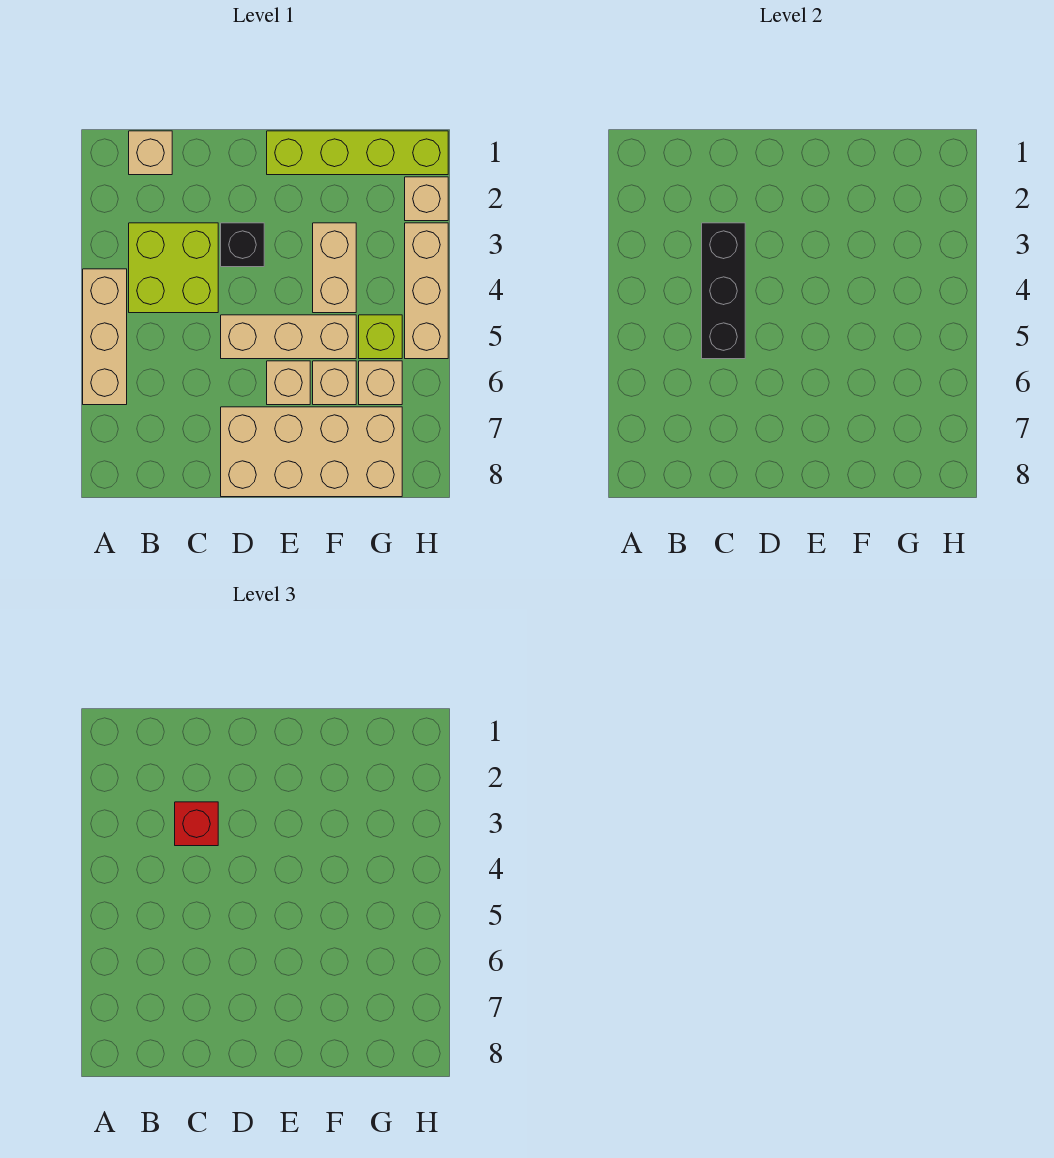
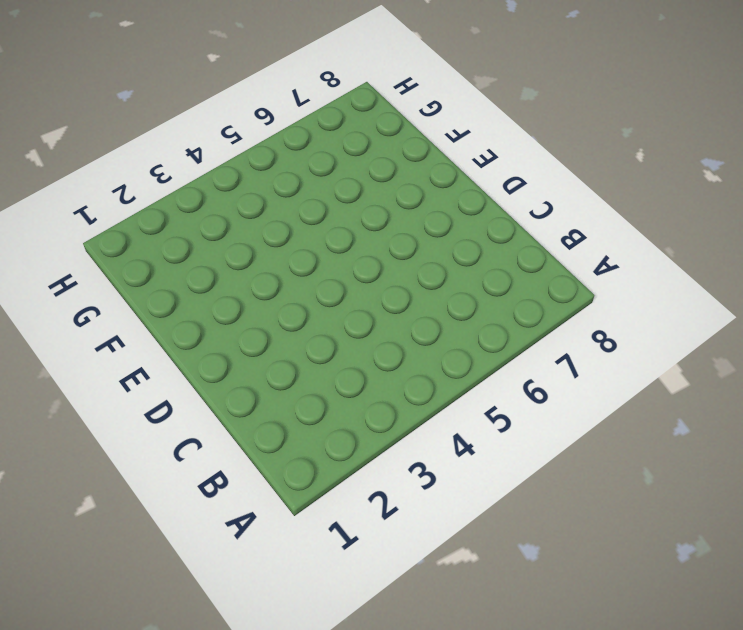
none -> tan 1x3 brick [83,269,127,405]
none -> tan 1x1 brick [129,131,172,175]
none -> lime 2x2 brick [129,223,218,313]

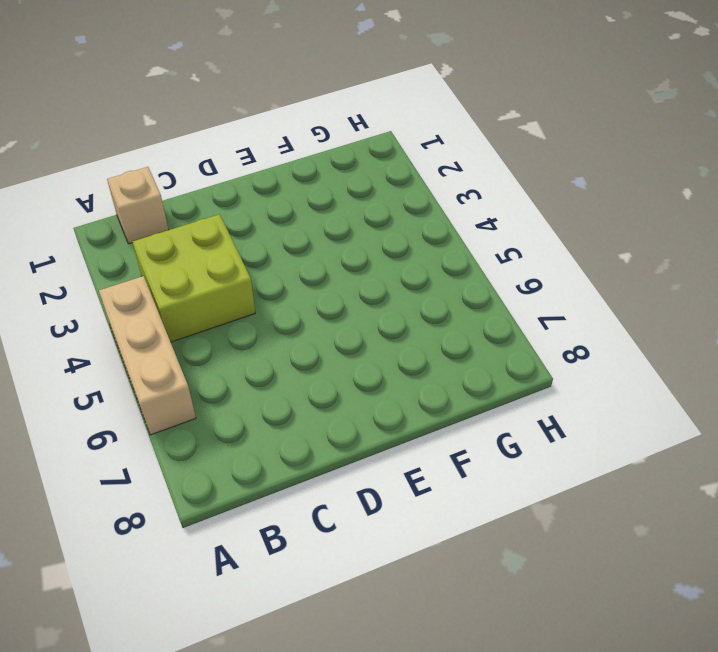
none -> black 1x1 brick [221,223,264,267]
none -> tan 1x3 brick [221,315,356,359]
none -> tan 2x4 brick [221,407,402,497]

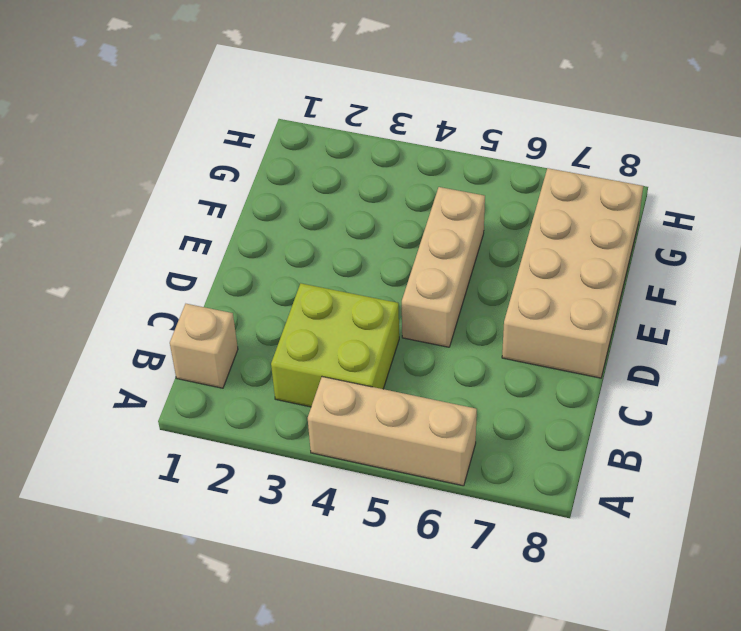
none -> black 1x1 brick [221,223,264,267]
none -> lime 1x4 brick [267,131,448,175]
none -> tan 1x1 brick [267,361,310,405]

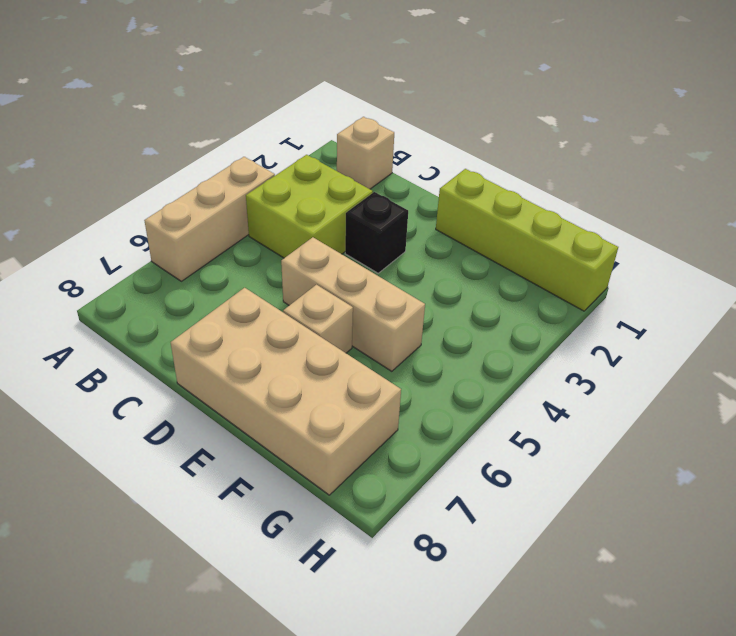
none -> tan 1x2 brick [313,223,356,313]
none -> tan 1x1 brick [313,361,356,405]
none -> lime 1x1 brick [359,315,402,359]

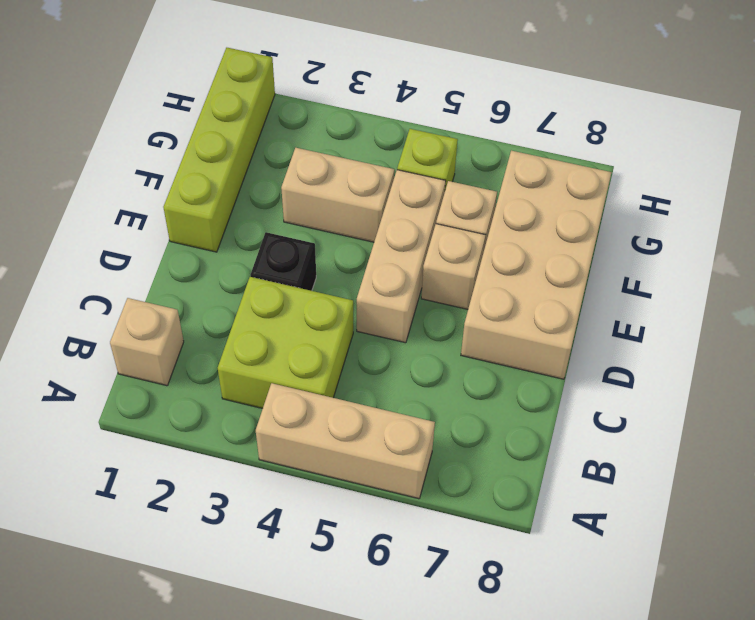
none -> tan 1x1 brick [359,361,402,405]
none -> tan 1x1 brick [405,177,448,221]
none -> tan 1x3 brick [405,223,448,359]

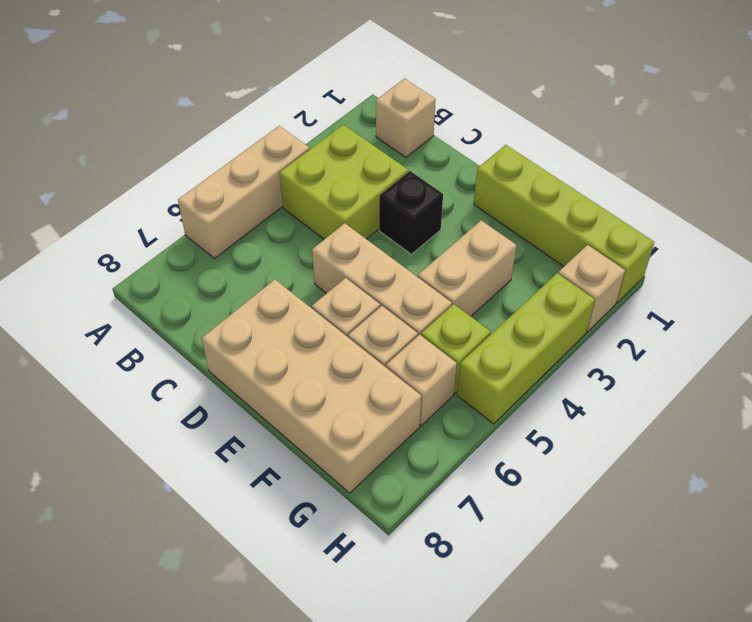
lime 1x3 brick [457,273,595,424] -> tan 1x3 brick [405,223,448,359]
none -> black 1x3 brick [702,223,745,359]
none -> red 1x1 brick [175,802,218,846]

